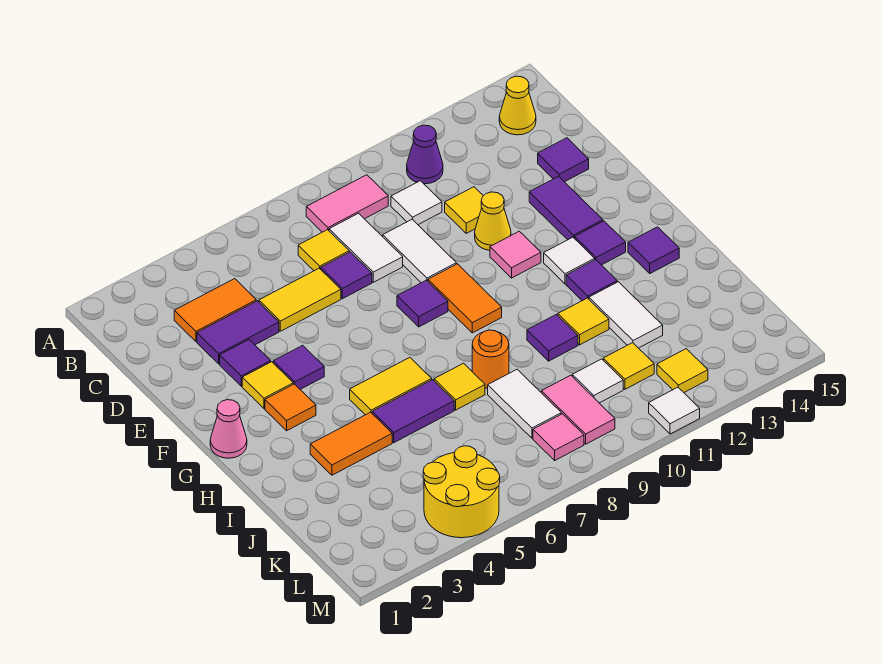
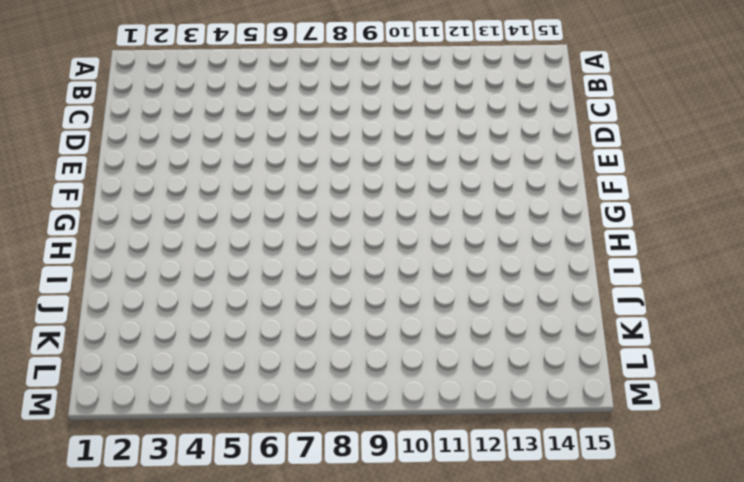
none -> pink 1x2 tile [306,175,388,232]
none -> purple 1x1 cone [407,125,443,184]
none -> yellow 1x1 cone [499,76,536,135]
none -> orange 1x2 tile [174,279,256,342]

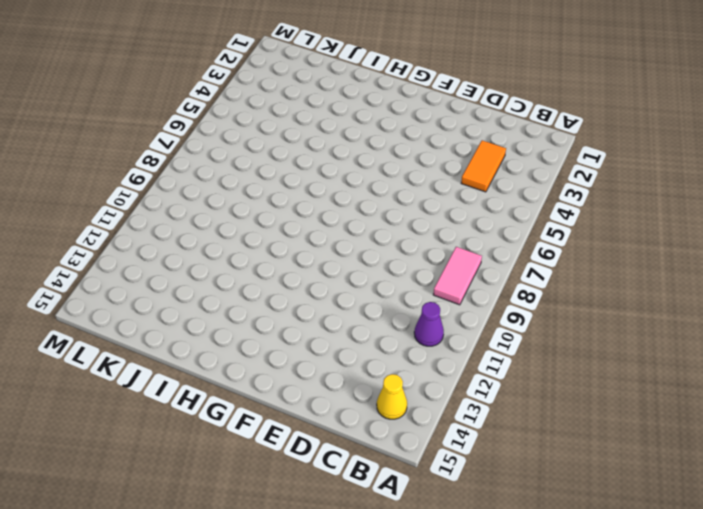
none -> yellow 1x1 tile [298,230,349,271]
none -> white 1x2 tile [329,213,403,282]
none -> white 1x1 tile [391,181,442,225]
none -> purple 1x2 tile [197,301,279,364]

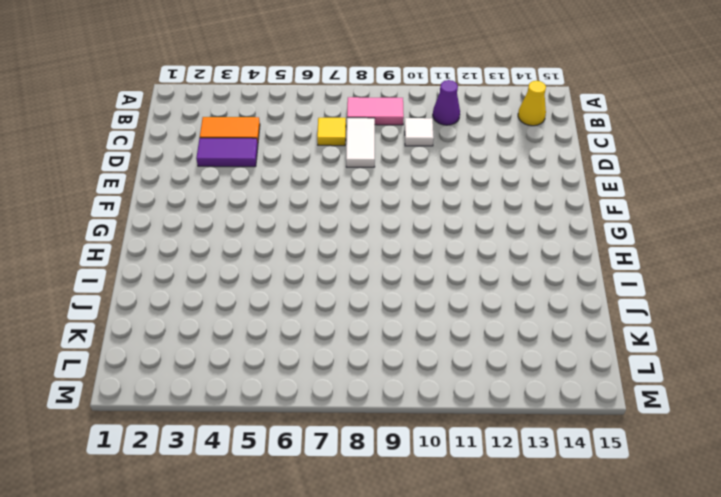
none -> yellow 1x2 tile [259,268,341,331]
none -> purple 1x1 tile [321,252,372,299]
none -> white 1x2 tile [383,219,456,283]
none -> yellow 1x1 tile [445,187,483,233]

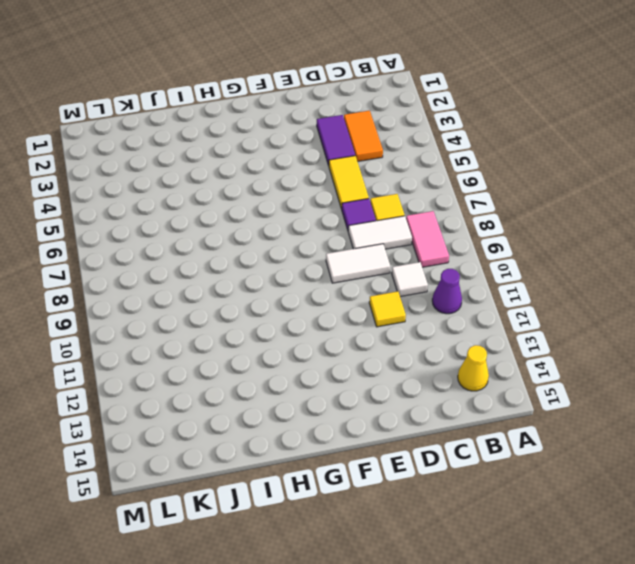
none -> purple 1x1 tile [538,138,589,182]
none -> purple 1x1 tile [220,340,271,386]
none -> yellow 1x1 cone [475,192,511,250]
none -> purple 1x2 tile [529,176,603,240]

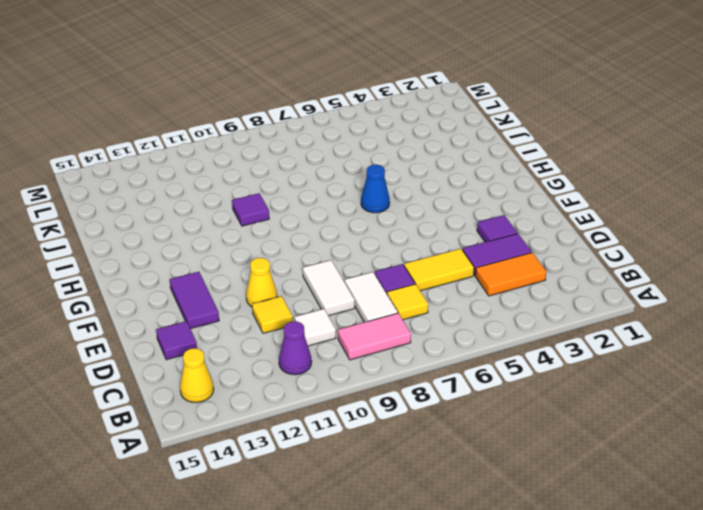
blue 1x1 cone [361,165,390,213] -> yellow 1x2 tile [350,357,432,415]
none -> yellow 1x1 tile [242,362,293,408]
none -> purple 1x1 tile [273,345,324,389]
none -> purple 1x1 tile [397,280,448,327]
none -> orange 1x2 tile [428,264,502,333]

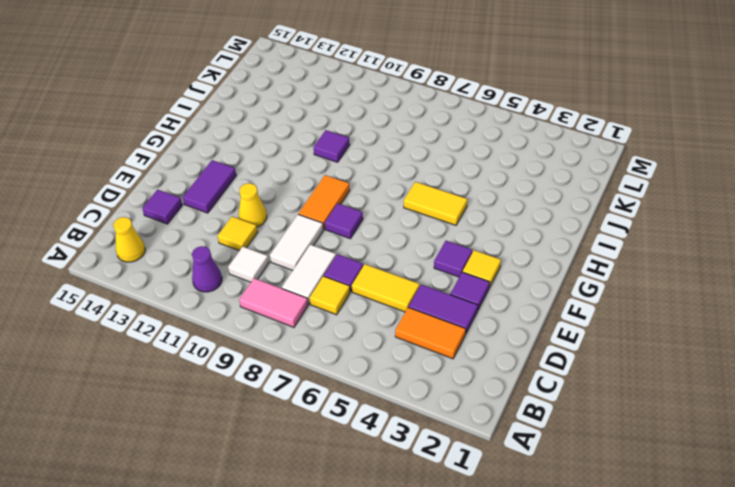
none -> pink 1x1 tile [490,231,541,278]
none -> pink 1x1 cone [210,400,247,458]
none -> orange 1x1 tile [265,384,316,431]
none -> white 1x1 tile [544,237,595,284]

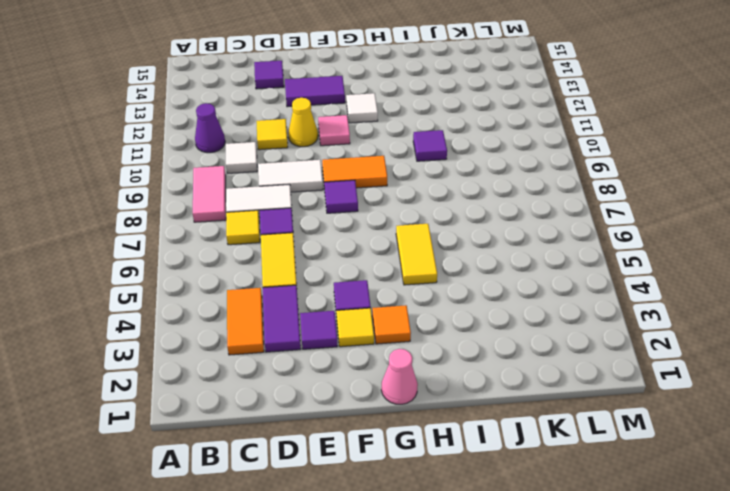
none -> yellow 1x1 cone [499,76,536,135]
none -> purple 1x1 tile [575,221,626,265]
none -> purple 1x1 tile [566,260,617,301]
none -> purple 1x1 tile [628,227,679,273]

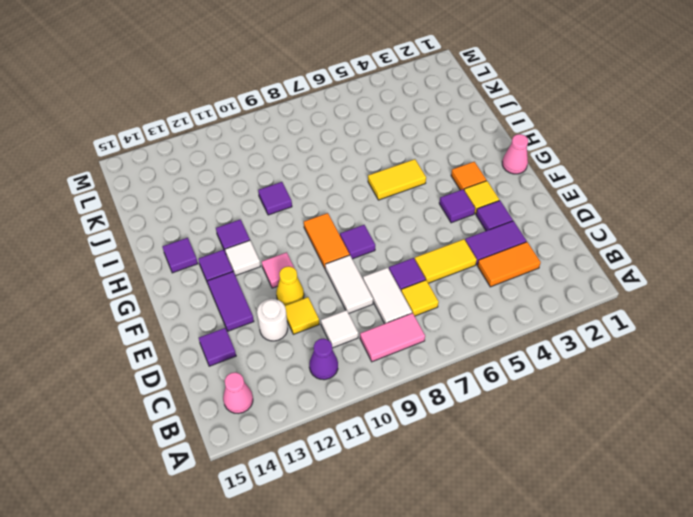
pink 1x1 cone [223,372,253,413] -> yellow 1x1 cone [499,76,536,135]
white 1x1 round brick [257,299,288,341] -> none
none -> orange 1x2 tile [310,412,392,475]
none -> purple 1x2 tile [372,380,454,443]
none -> yellow 1x1 tile [434,363,485,410]
none -> orange 1x1 round brick [472,330,509,388]

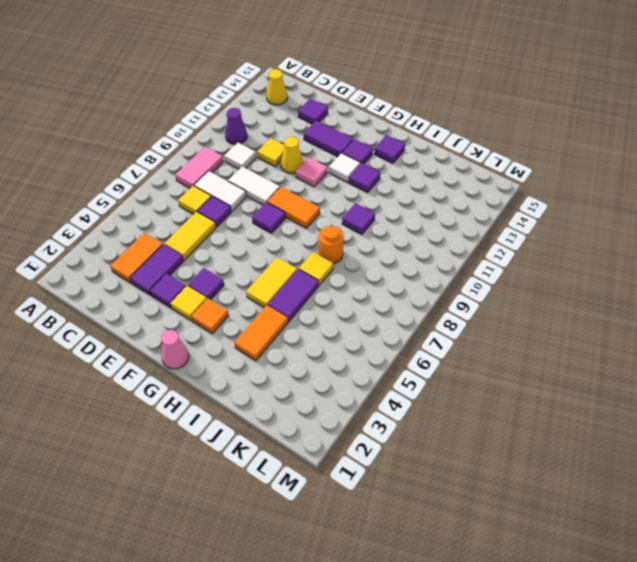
none -> yellow 1x1 tile [558,298,609,345]
none -> white 1x2 tile [589,282,663,348]
none -> white 1x2 tile [488,369,561,438]
none -> pink 1x2 tile [541,375,615,444]

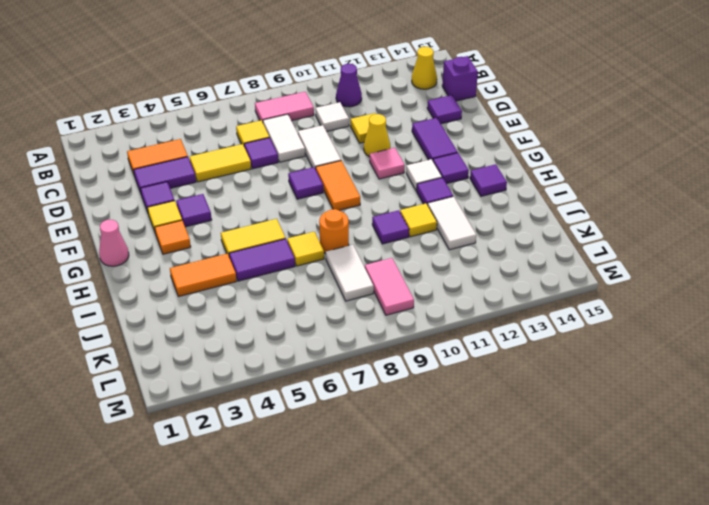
purple 1x1 brick [442,56,478,101] -> none
none -> white 1x1 tile [572,359,623,403]
none -> yellow 1x1 tile [603,343,654,389]
none -> yellow 2x2 round brick [423,446,500,538]
none -> pink 1x1 tile [533,414,584,460]

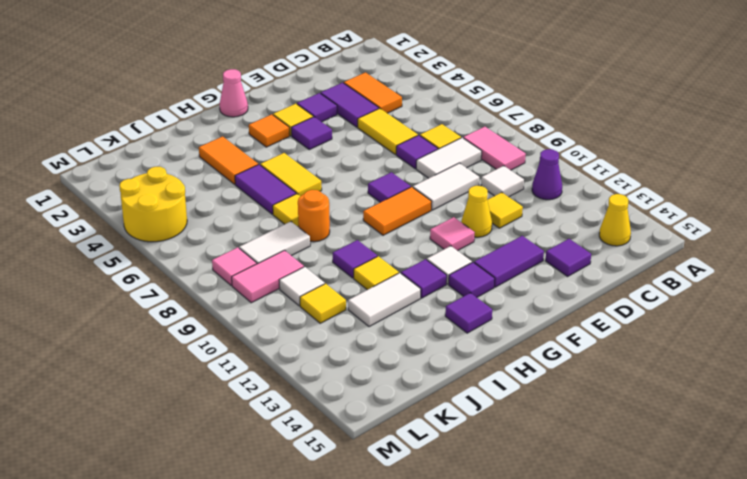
none -> yellow 1x1 tile [657,349,708,392]
none -> white 1x1 tile [649,387,700,434]

